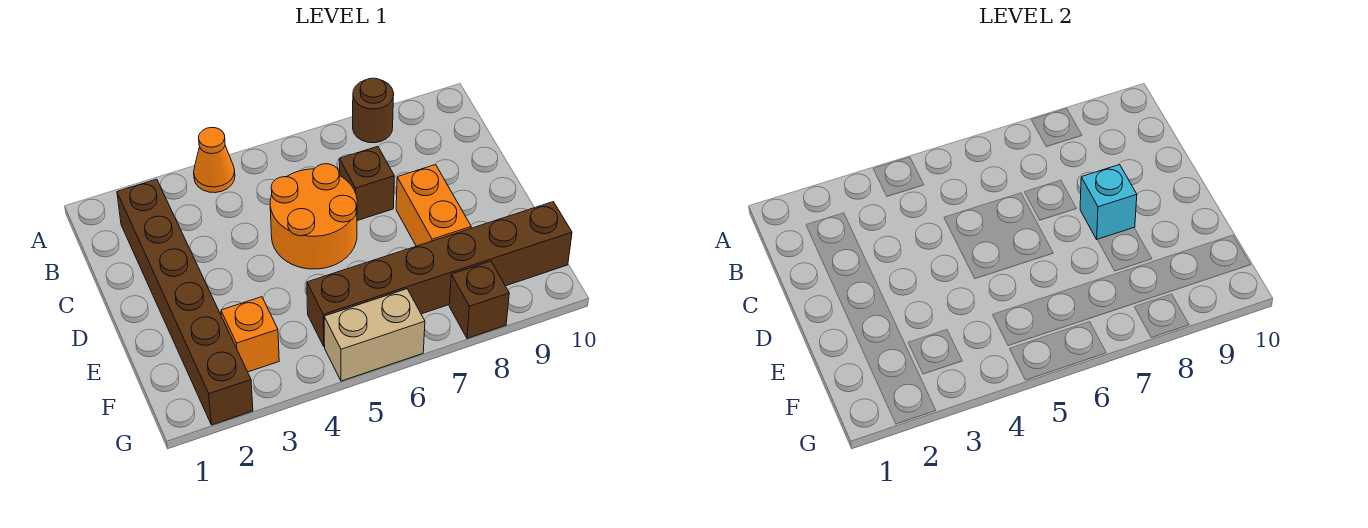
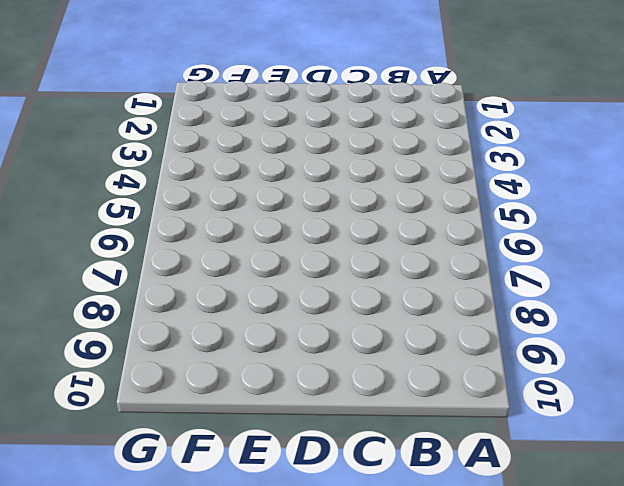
none -> orange 1x1 cone [194,127,235,193]
none -> brown 1x1 round brick [353,78,394,143]

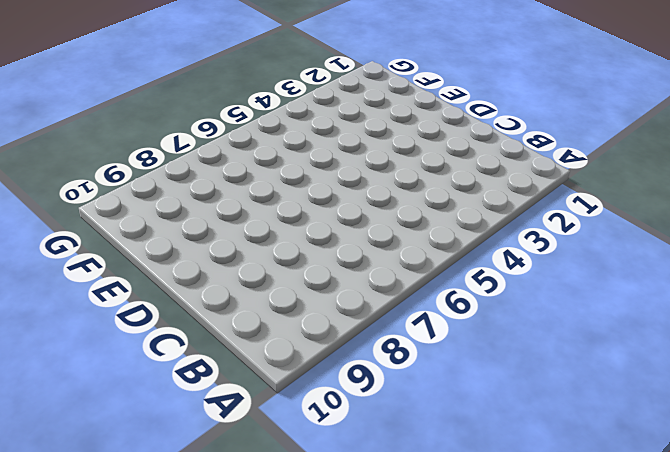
none -> orange 1x1 cone [194,127,235,193]
none -> brown 1x1 round brick [353,78,394,143]

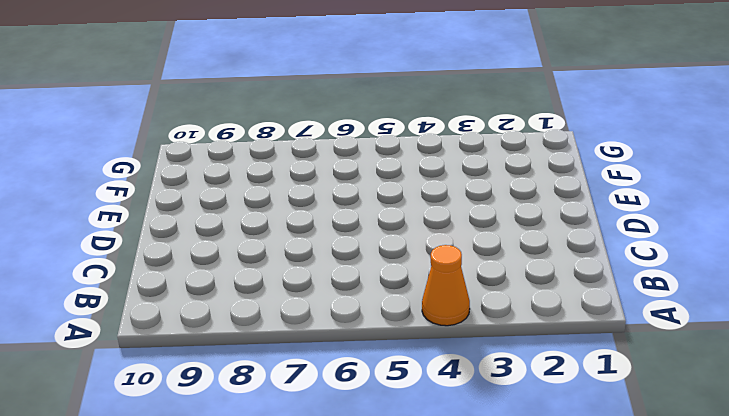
none -> brown 1x1 round brick [353,78,394,143]
none -> brown 1x6 brick [117,179,253,425]

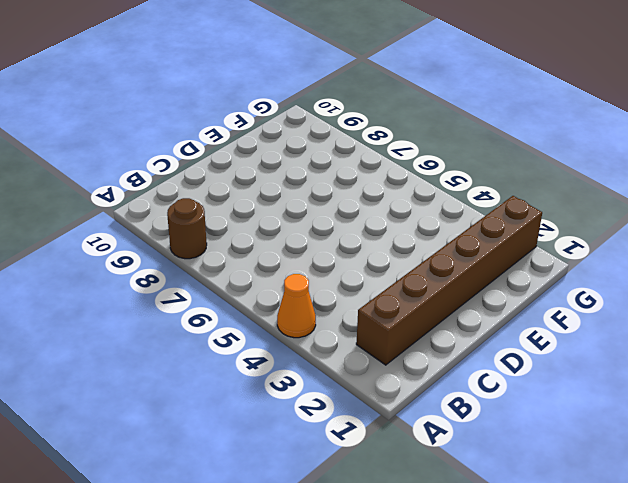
none -> orange 2x2 round brick [270,164,357,269]
none -> brown 1x1 brick [339,146,394,221]

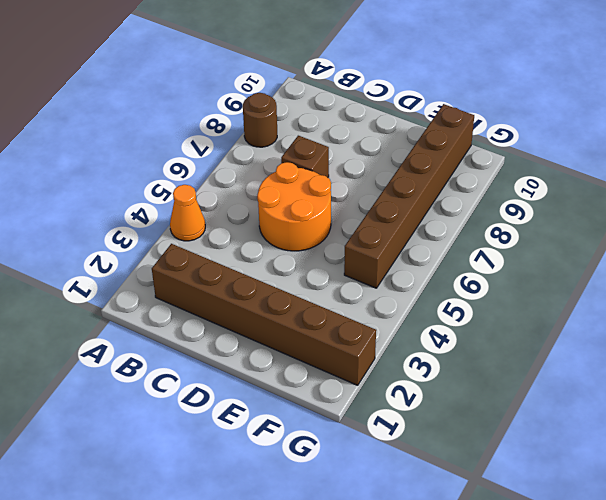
none -> orange 1x2 brick [396,165,471,246]
none -> orange 1x1 brick [221,297,279,372]

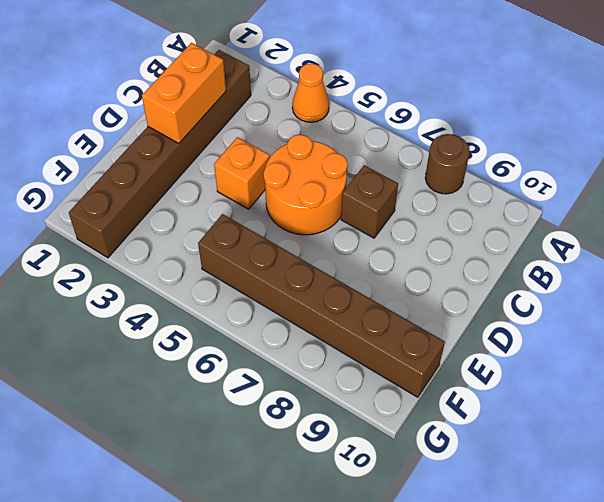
orange 1x2 brick [142,43,226,143] -> orange 1x2 brick moved to [396,165,471,246]
orange 1x1 brick [214,137,270,209] -> orange 1x1 brick moved to [221,297,279,372]
none -> tan 1x2 brick [324,289,425,381]
none -> brown 1x1 brick [449,261,509,338]

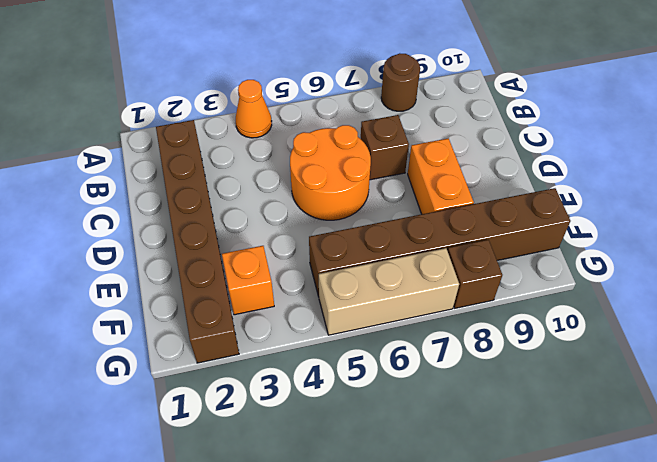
tan 1x3 brick [319,248,459,335] -> tan 1x2 brick [324,289,425,381]
none -> cyan 1x1 brick [1080,165,1137,240]

